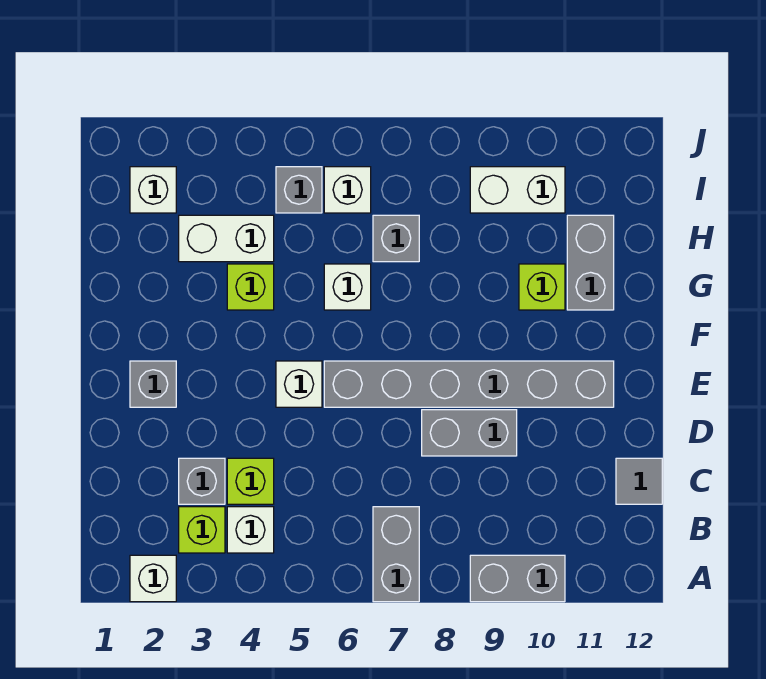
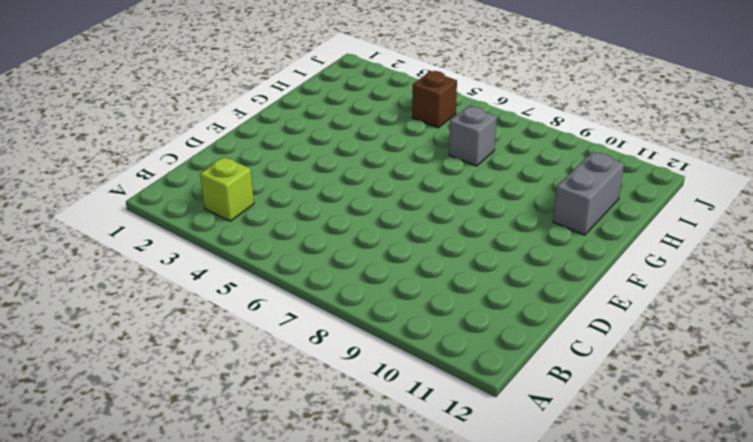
brown 1x1 brick [412,71,457,128] -> grey 1x1 brick [276,167,322,213]
none -> white 1x1 brick [130,555,176,602]
none -> grey 1x2 brick [373,507,419,602]
none -> grey 1x2 brick [470,555,565,602]

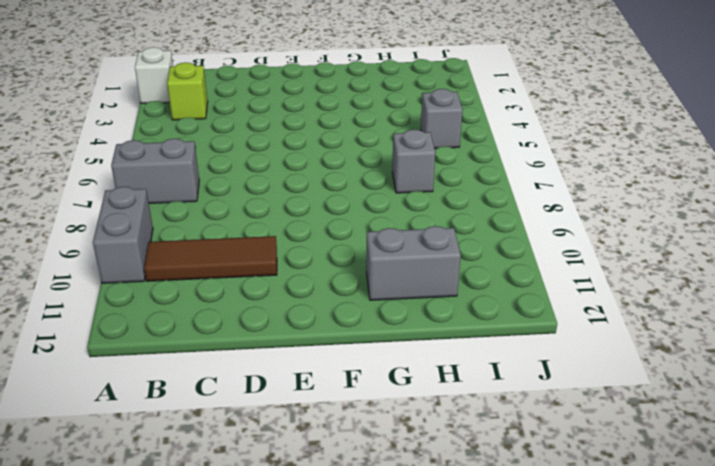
brown 1x3 tile [144,236,277,281] -> none
none -> white 1x1 brick [227,507,274,553]
none -> grey 1x1 brick [179,458,225,504]
none -> lime 1x1 brick [227,458,274,504]

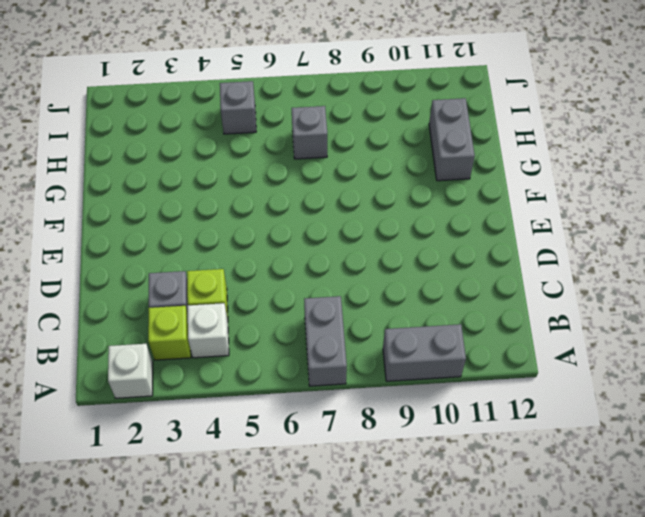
none -> grey 1x1 tile [616,458,662,504]
none -> grey 1x2 brick [422,410,517,456]
none -> grey 1x1 brick [130,361,176,407]

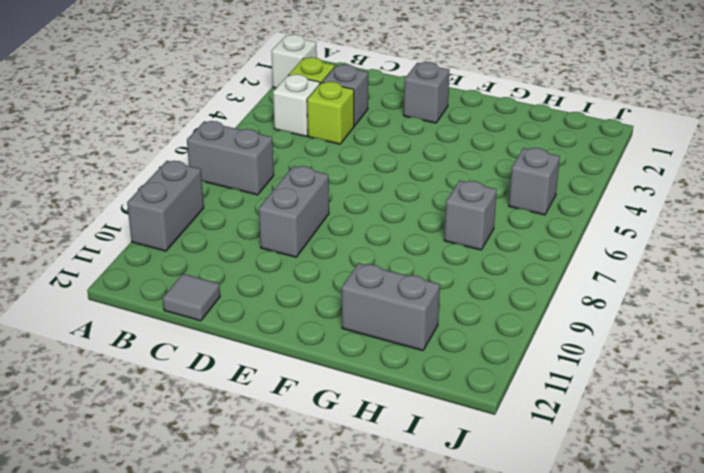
none -> white 1x1 brick [276,361,322,407]
none -> grey 1x6 brick [324,361,614,407]
none -> lime 1x1 brick [227,264,274,310]

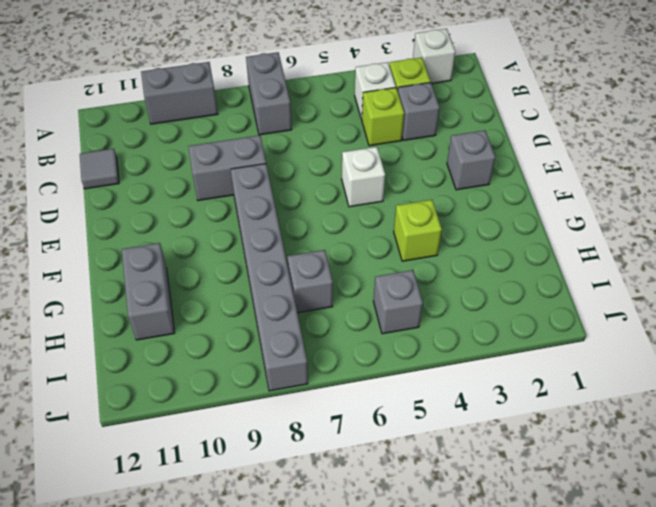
grey 1x6 brick [231,164,308,391] -> grey 1x6 brick turned to [324,361,614,407]
none -> white 1x1 brick [324,264,371,310]
none -> lime 1x1 brick [519,264,565,310]
none -> white 1x2 brick [179,215,274,262]

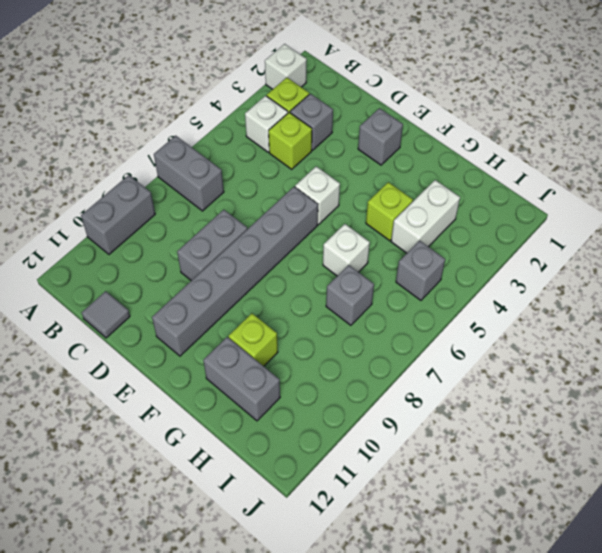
none -> white 1x1 brick [130,167,176,213]
none -> white 1x1 brick [324,167,371,213]
none -> white 1x2 brick [470,167,565,213]

